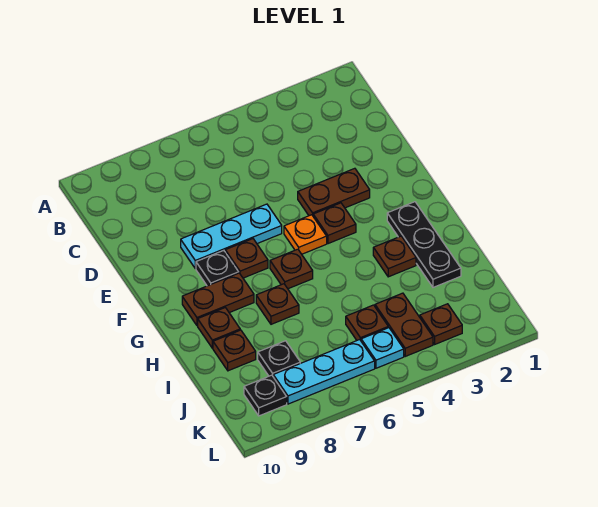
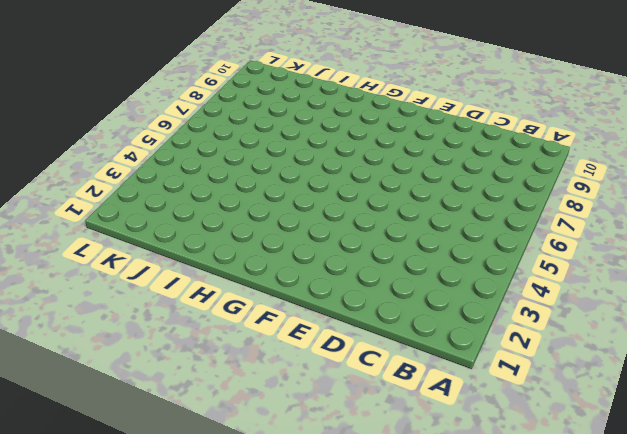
none -> brown 1x2 plate [298,168,370,216]
none -> cyan 1x3 plate [181,204,282,269]
none -> brown 1x1 plate [313,203,356,244]

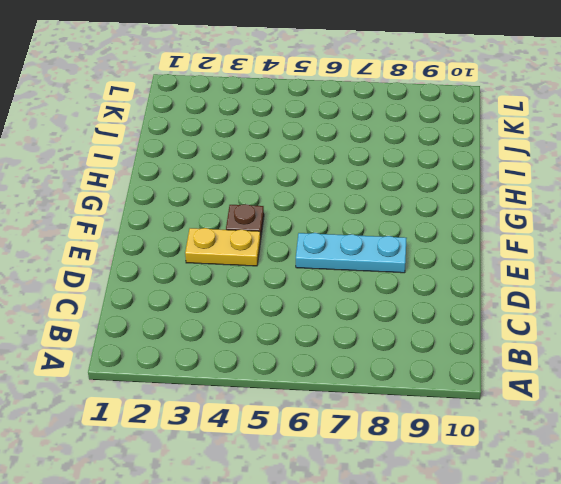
yellow 1x2 plate [185,228,261,266] -> brown 1x2 plate [298,168,370,216]
none -> orange 1x1 plate [284,215,327,254]
none -> brown 1x1 plate [225,239,268,278]
none -> black 1x1 plate [196,251,239,286]

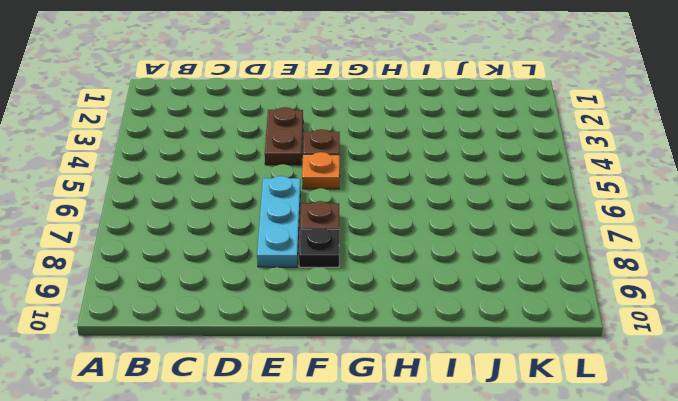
none -> black 1x3 plate [387,202,461,287]
none -> brown 1x1 plate [270,249,313,289]
none -> brown 1x2 plate [182,273,254,326]

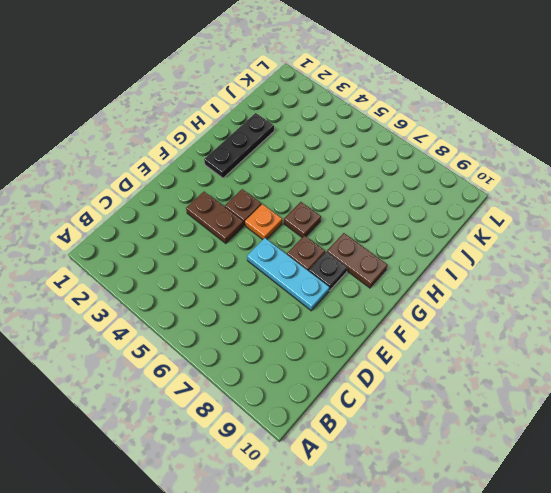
none -> brown 1x1 plate [373,236,416,277]
none -> brown 1x1 plate [256,284,299,324]
none -> brown 1x1 plate [198,308,240,348]

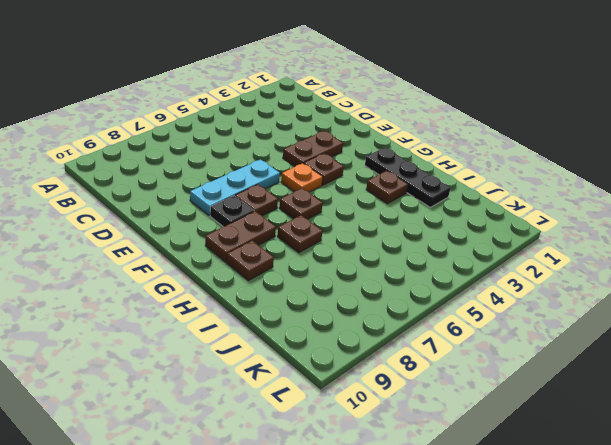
none -> brown 1x1 plate [213,330,256,371]
none -> brown 1x2 plate [375,293,433,356]
none -> brown 1x1 plate [346,305,388,340]

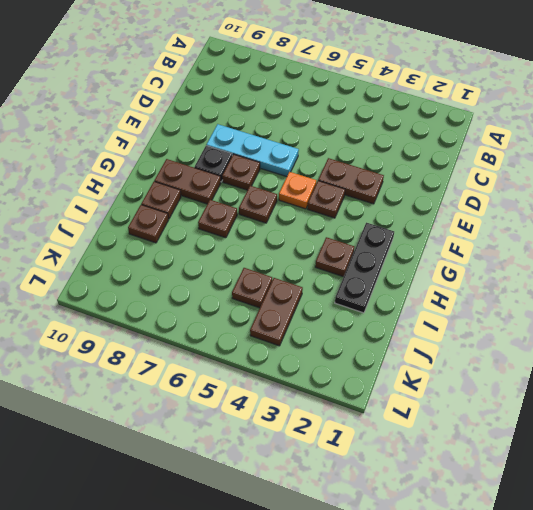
none -> black 1x1 plate [258,341,300,376]
none -> brown 1x1 plate [420,304,462,344]
none -> cyan 1x1 plate [361,328,404,368]

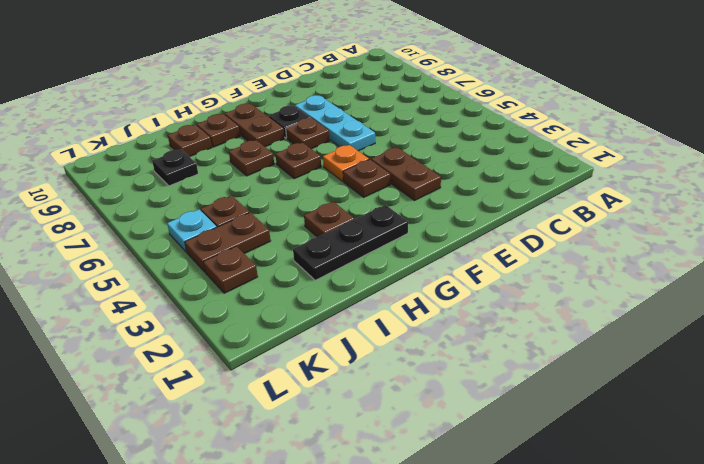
none -> cyan 1x3 plate [273,340,375,404]
none -> black 1x1 plate [244,375,287,416]

